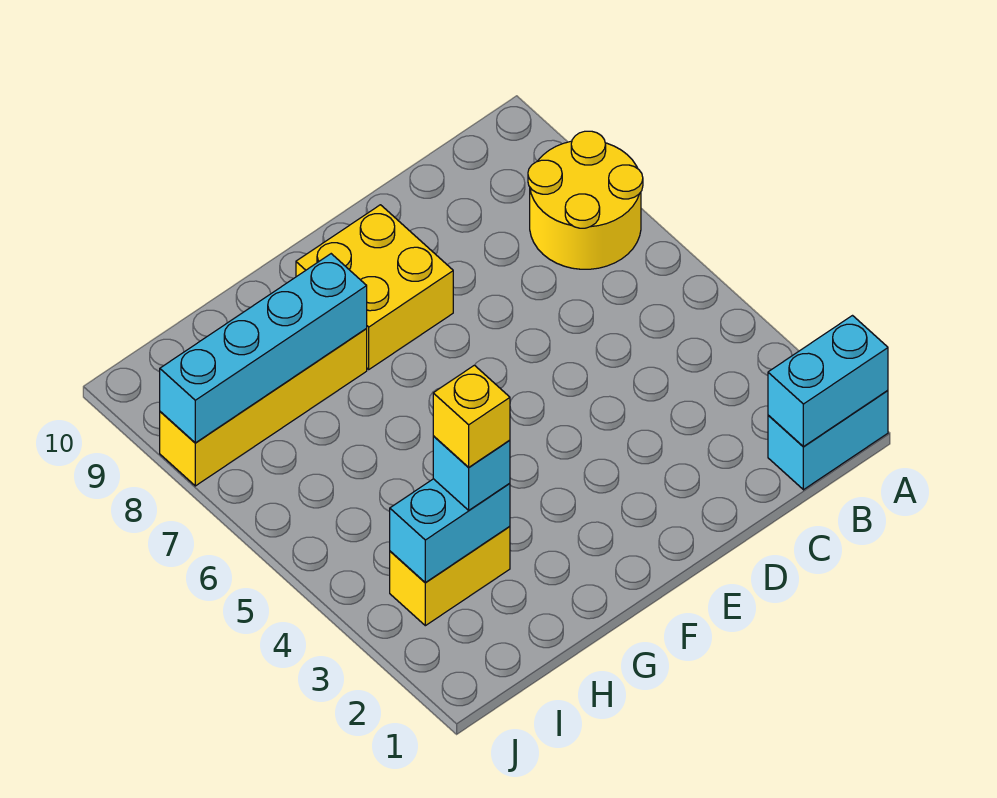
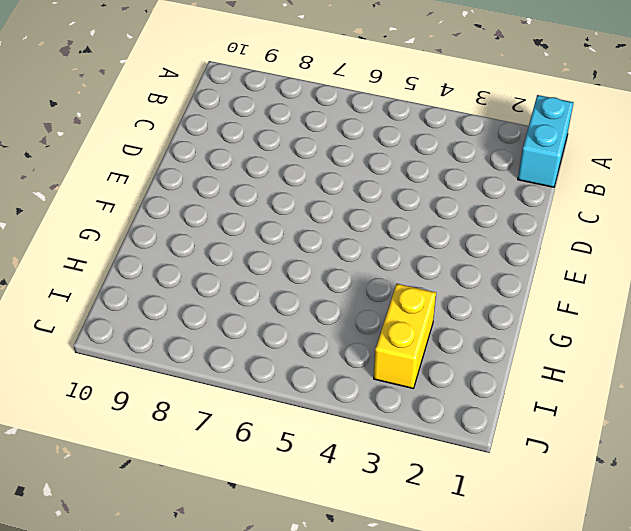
none -> yellow 2x2 round brick [528,131,643,269]
none -> yellow 2x2 brick [296,205,453,369]

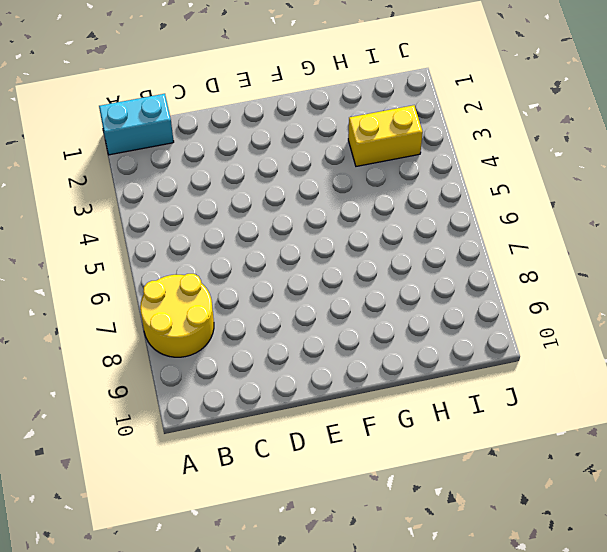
none -> yellow 2x2 brick [296,205,453,369]
none -> yellow 1x4 brick [160,329,367,486]

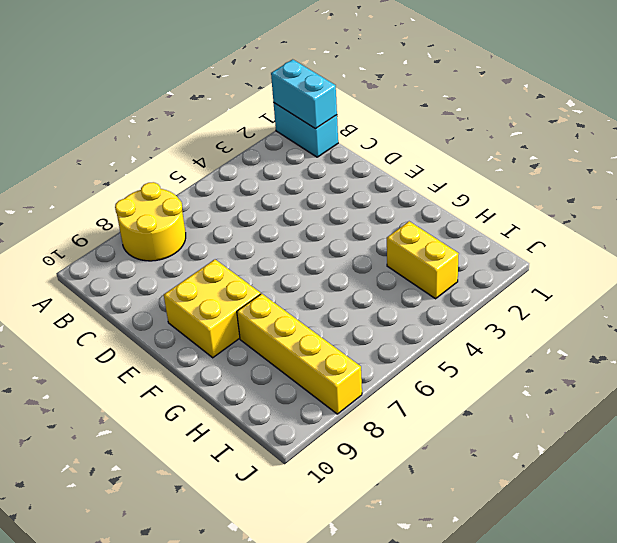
none -> cyan 1x4 brick [160,254,367,443]
none -> cyan 1x2 brick [390,479,510,582]

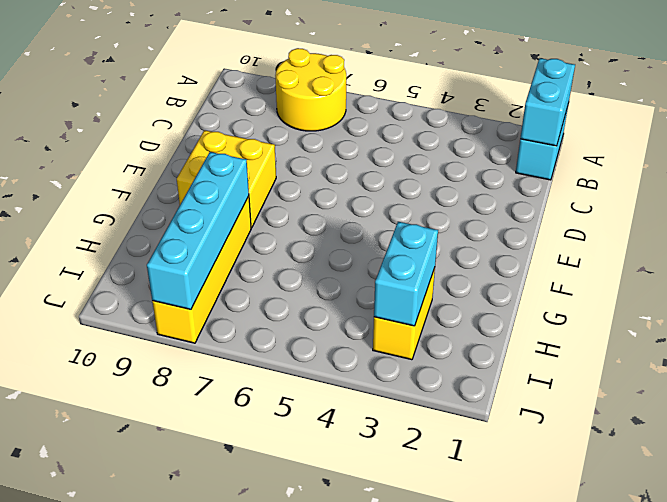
none -> cyan 1x1 brick [433,436,510,510]
none -> yellow 1x1 brick [433,365,510,467]

